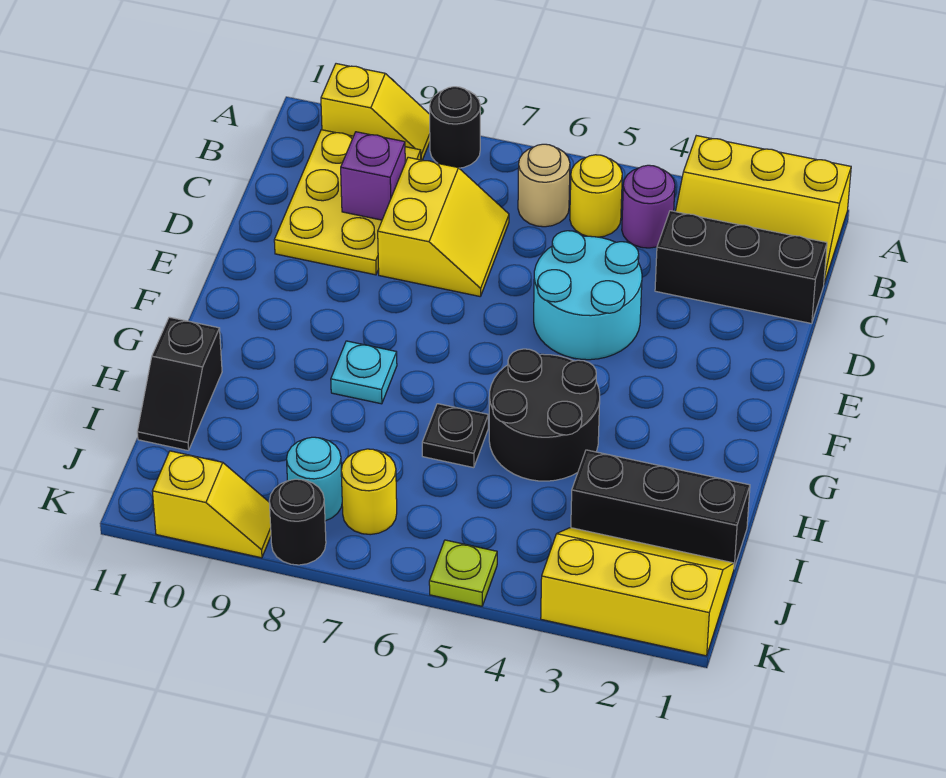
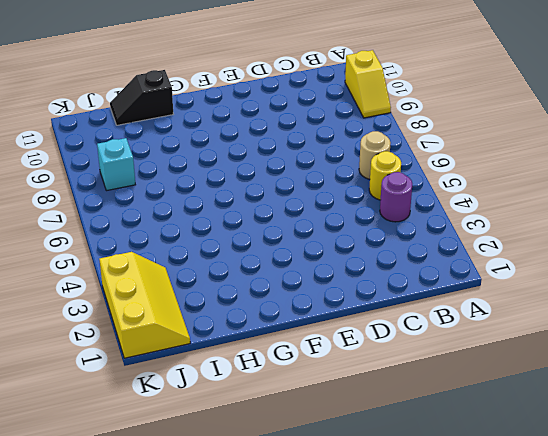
cyan 1x1 brick [97,138,135,191] -> cyan 1x1 round brick [287,437,342,521]
none -> yellow 2x3 slope [675,136,851,283]
none -> black 1x1 round brick [430,87,480,168]
none -> yellow 2x3 plate [274,130,421,275]

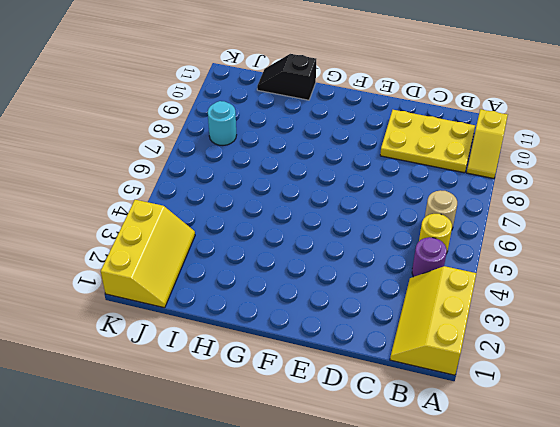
none -> black 1x1 round brick [430,87,480,168]
none -> black 1x3 brick [655,211,827,324]
none -> yellow 2x2 slope [378,157,509,296]

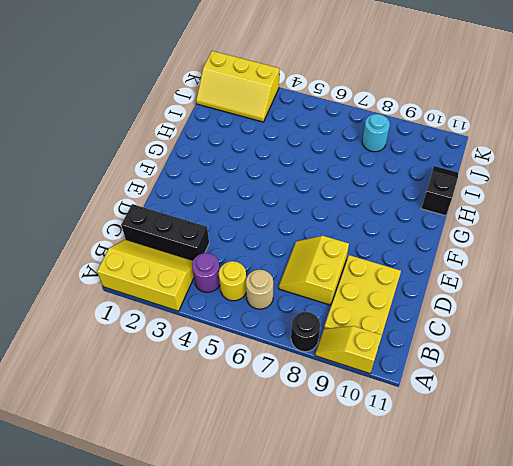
none -> cyan 2x2 round brick [534,231,642,360]
none -> black 2x2 round brick [489,349,600,481]
none -> cyan 1x1 plate [331,341,397,404]

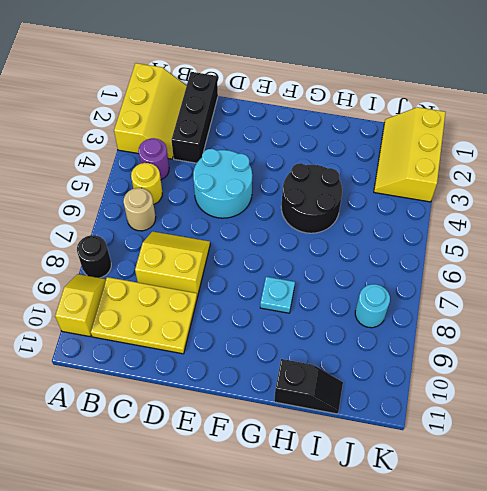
none -> black 1x1 plate [422,404,488,468]
none -> black 1x3 brick [571,450,750,568]
none -> yellow 1x1 round brick [341,449,397,535]

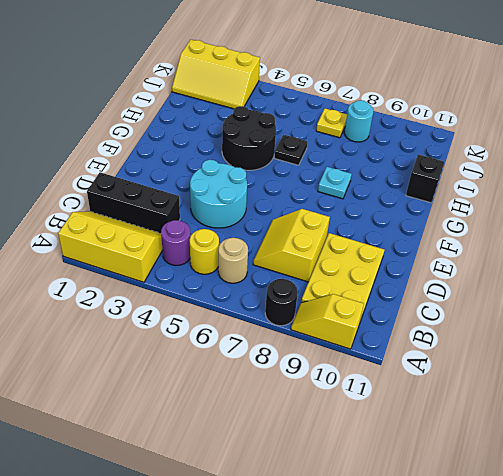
yellow 1x1 plate [316,109,347,138] -> yellow 1x1 round brick [341,449,397,535]
none -> black 1x3 brick [571,450,750,568]
none -> lime 1x1 plate [429,540,497,606]
none -> black 1x1 round brick [269,479,326,565]

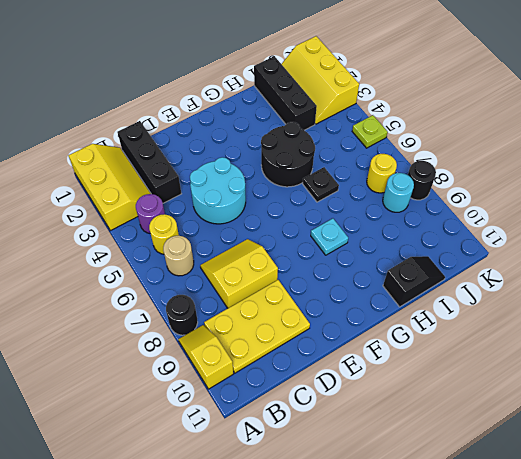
none -> yellow 1x2 slope [152,451,271,558]
none -> purple 1x1 brick [341,132,405,220]

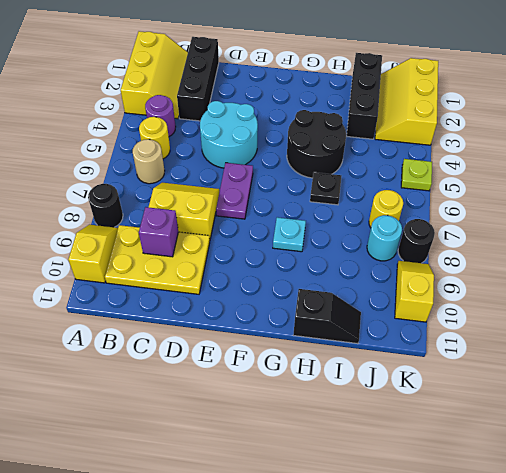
purple 1x2 plate [216,163,253,219] -> none

